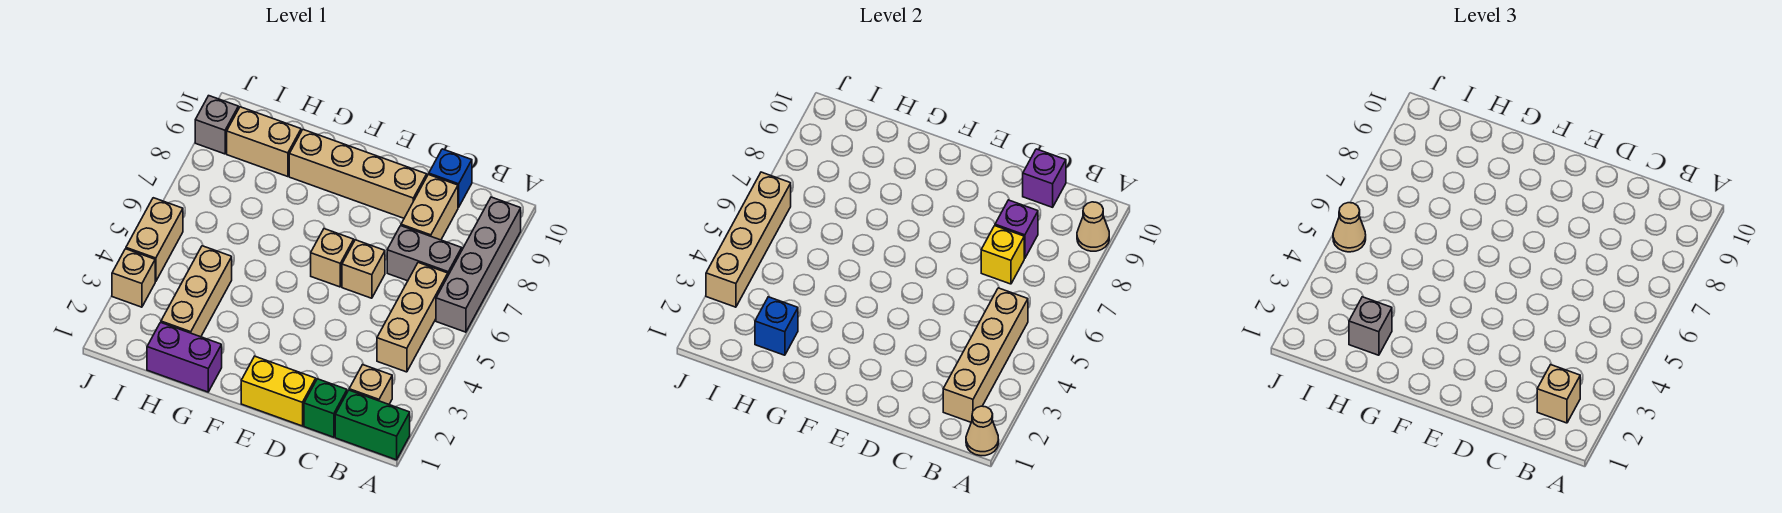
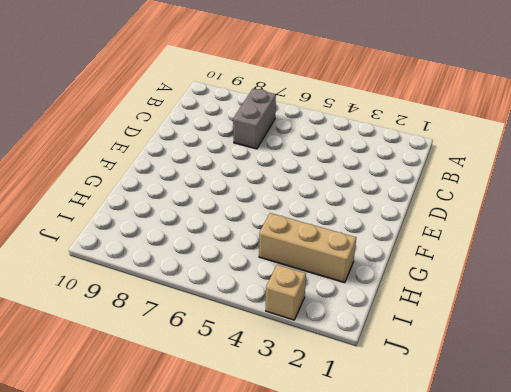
none -> green 1x2 brick [335,390,410,460]
none -> grey 1x4 brick [436,197,521,332]
none -> tan 1x1 brick [349,365,392,404]

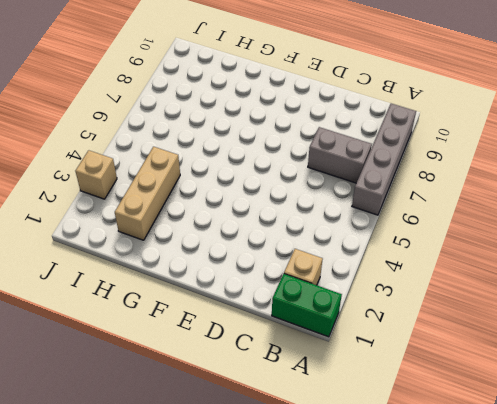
none -> tan 1x3 brick [377,263,448,372]
none -> green 1x1 brick [304,379,347,437]
none -> tan 1x2 brick [401,174,458,240]

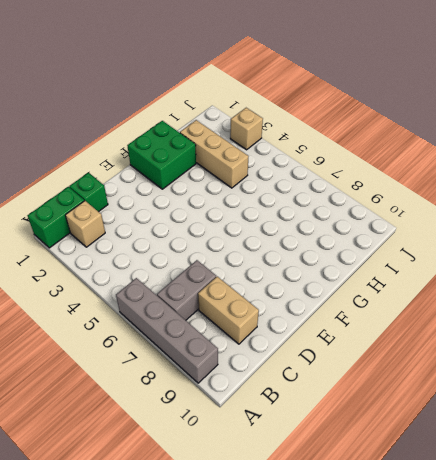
green 2x2 brick [127,121,196,189] -> purple 1x2 brick [147,322,222,392]
none -> tan 1x3 brick [377,263,448,372]
none -> blue 1x1 brick [429,149,472,207]
none -> yellow 1x2 brick [241,356,316,426]

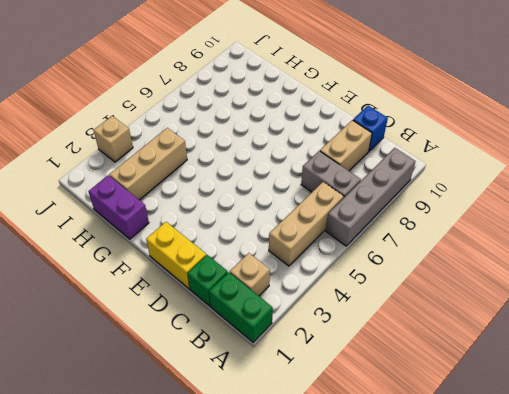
none -> tan 1x1 brick [342,240,385,298]
none -> tan 1x4 brick [289,129,427,218]
none -> tan 1x1 brick [311,229,354,287]

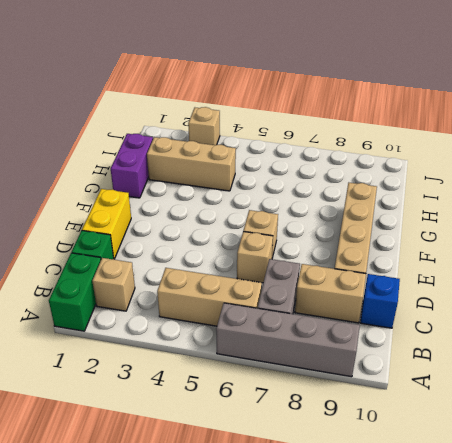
none -> tan 1x2 brick [227,107,301,177]
none -> tan 1x2 brick [126,198,183,282]
none -> grey 1x1 brick [195,96,238,154]

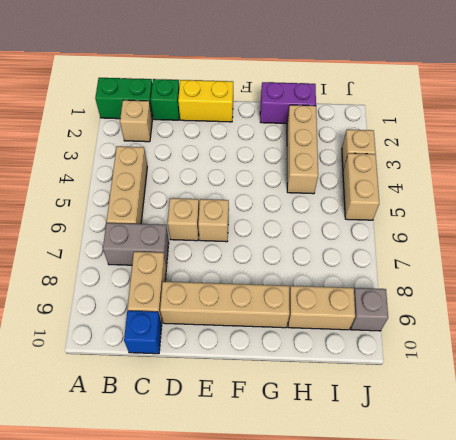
none -> grey 1x4 brick [436,197,521,332]
none -> tan 1x1 cone [966,406,999,456]
none -> tan 1x1 cone [1077,202,1109,251]

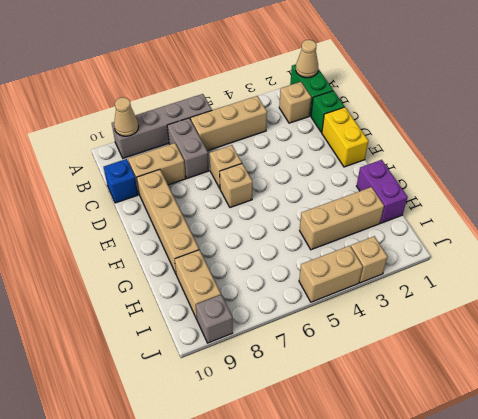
none -> tan 1x4 brick [943,288,1028,422]
none -> yellow 1x1 brick [981,226,1024,284]
none -> purple 1x1 brick [995,200,1038,259]

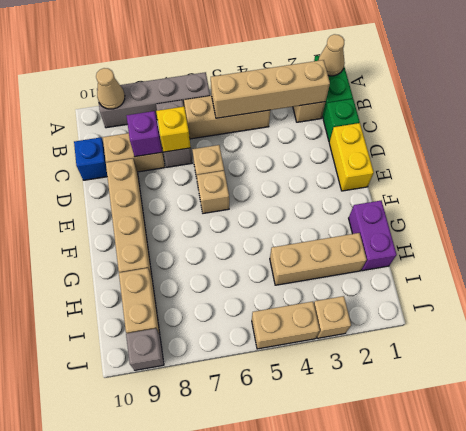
none -> purple 1x1 brick [1023,149,1066,207]
none -> blue 1x1 brick [755,297,798,355]
none -> tan 1x4 brick [706,172,791,307]

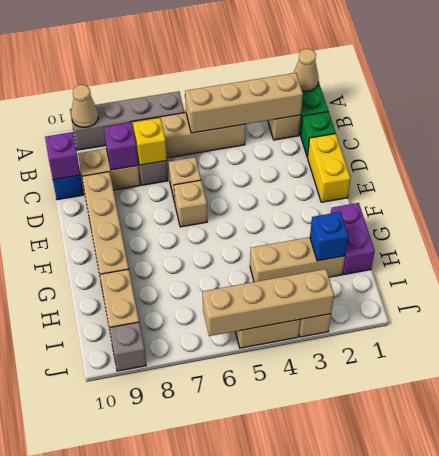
none -> tan 1x1 brick [1537,365,1580,423]
none -> grey 1x1 brick [1349,297,1392,355]
none -> tan 1x1 cone [1333,203,1366,252]

